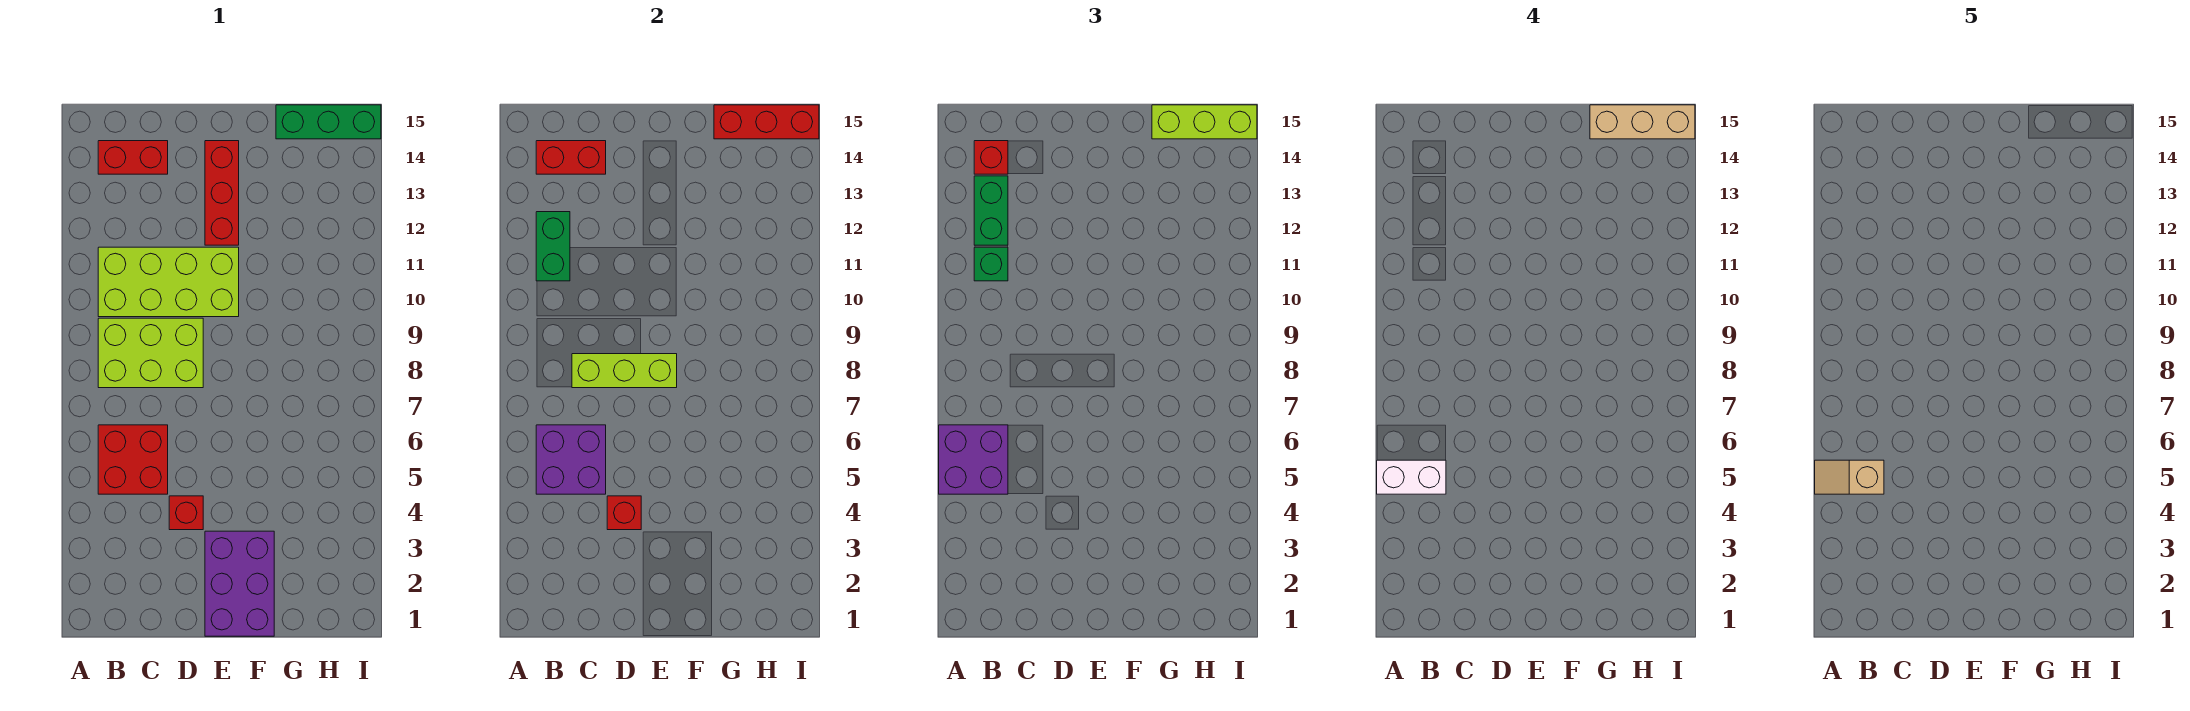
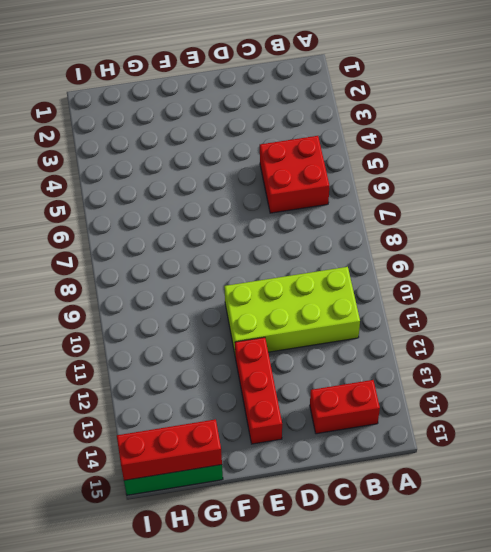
none -> lime 2x3 brick [98,318,203,388]
none -> red 1x1 brick [169,496,203,530]
none -> purple 2x3 brick [205,531,274,636]

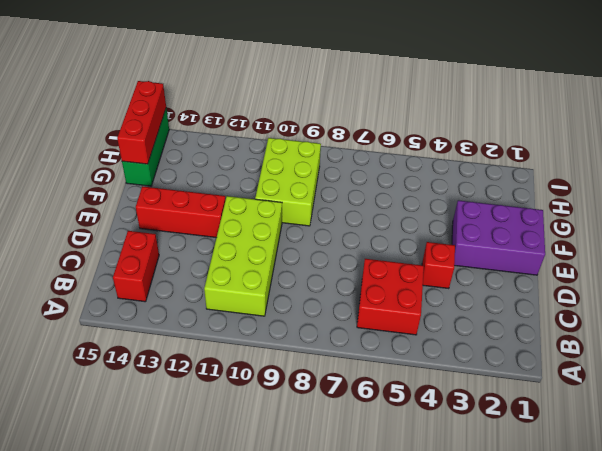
lime 2x3 brick [255,138,321,226] -> lime 2x3 brick moved to [98,318,203,388]
none -> purple 2x2 brick [536,425,606,494]
none -> green 1x2 brick [536,212,570,281]
none -> red 1x2 brick [536,141,606,174]

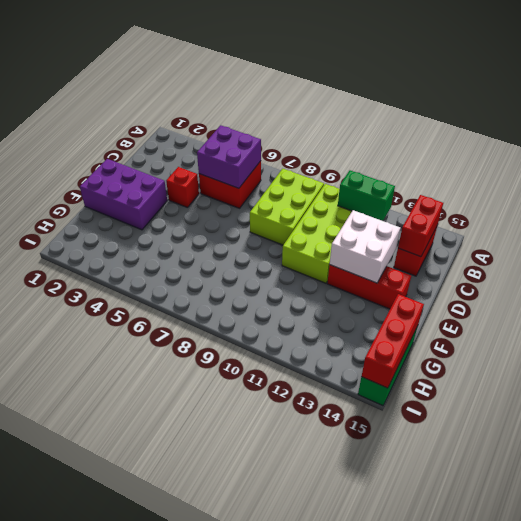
white 2x2 brick [330,210,400,283] -> none
none -> lime 1x3 brick [572,354,677,388]
none -> red 1x1 brick [607,496,641,530]
none -> purple 2x2 brick [939,425,1008,494]

